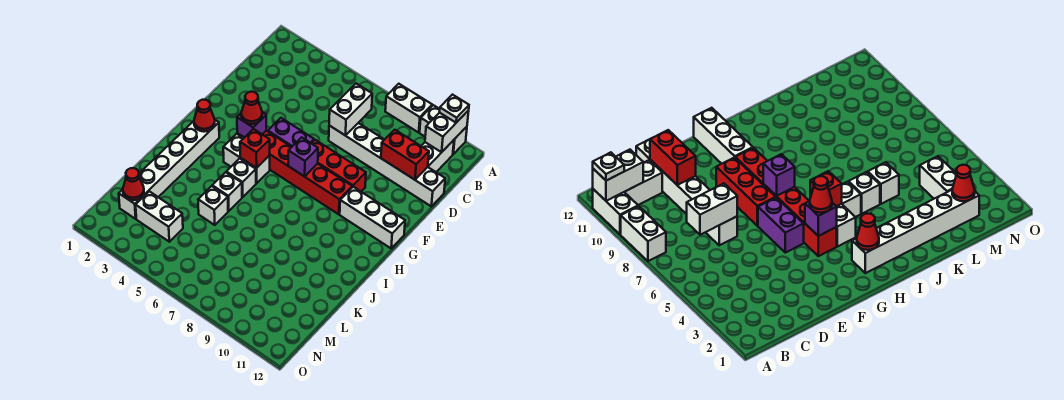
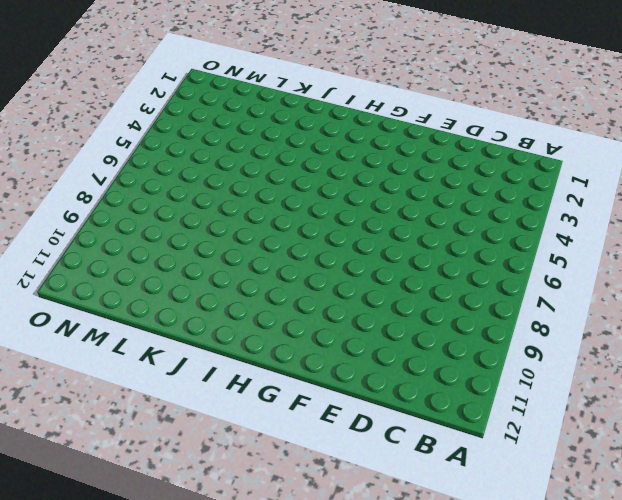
none -> white 1x2 brick [385,84,432,132]
none -> white 1x2 brick [420,105,467,154]
none -> white 1x2 brick [422,140,454,172]

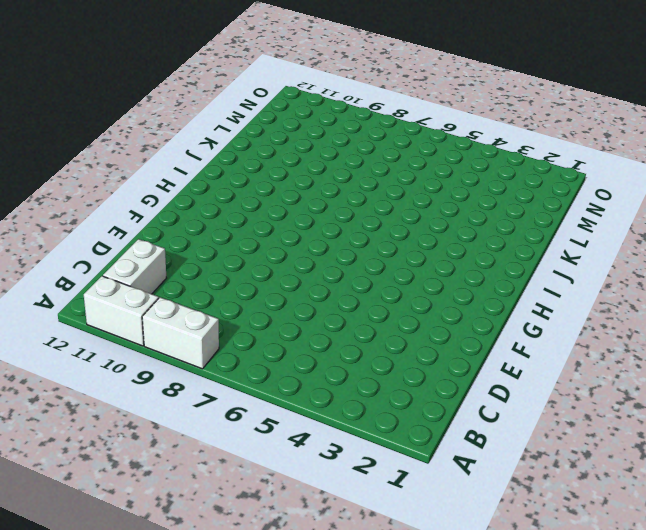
none -> white 1x6 brick [329,123,445,206]
none -> purple 1x2 brick [268,118,314,147]
none -> red 1x3 brick [311,140,366,191]

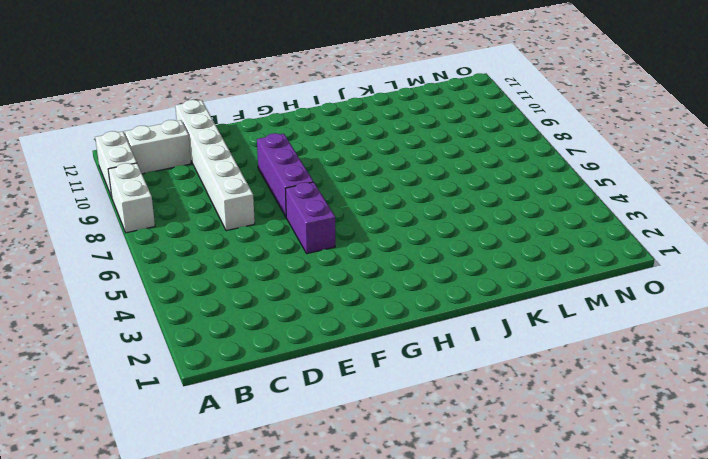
purple 1x3 brick [257,133,313,217] -> red 1x3 brick [311,140,366,191]
none -> red 1x6 brick [237,131,352,214]
none -> white 1x3 brick [340,187,405,248]
none -> white 1x6 brick [119,120,219,219]

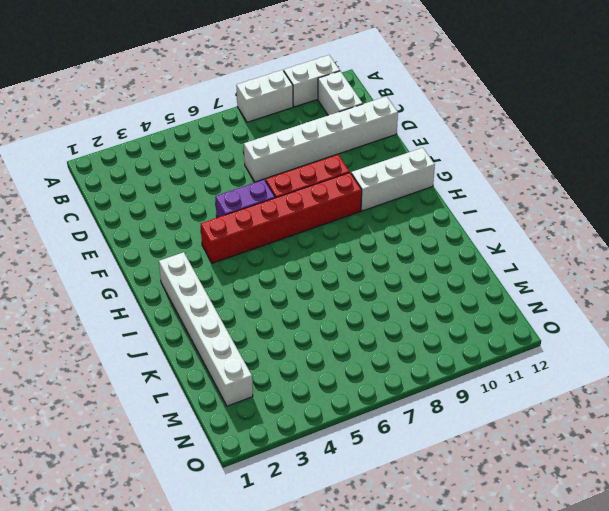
none -> white 1x2 brick [223,134,270,183]
none -> white 1x1 brick [226,158,256,197]
none -> white 1x1 brick [212,172,242,211]

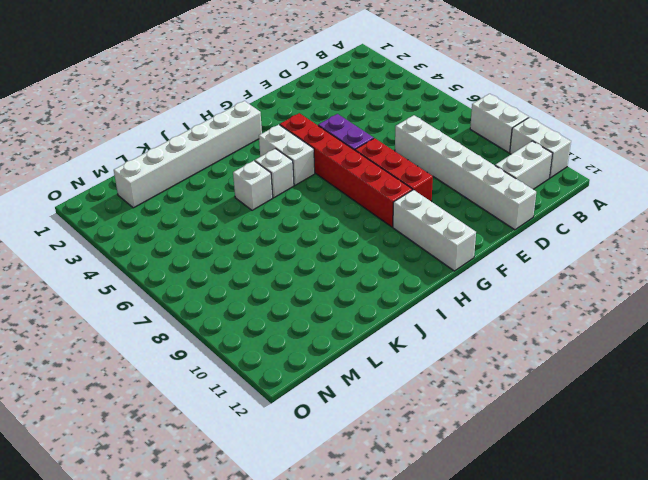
none -> white 1x1 brick [198,186,228,225]
none -> white 1x2 brick [136,191,183,242]
none -> white 1x2 brick [425,110,469,152]

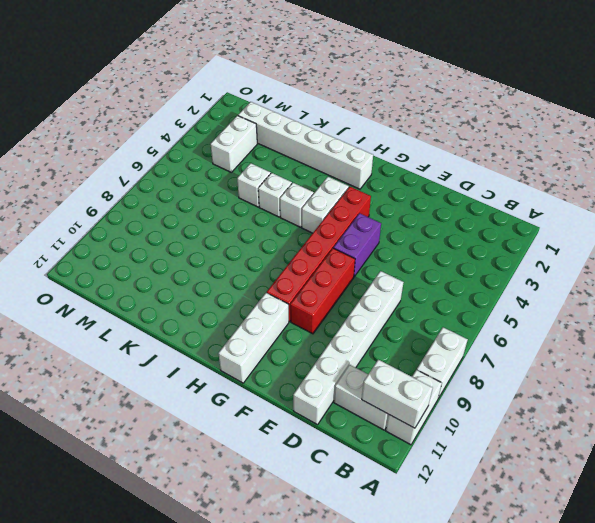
none -> white 1x2 brick [329,84,372,136]
none -> red 1x2 brick [381,130,429,180]
none -> purple 1x1 brick [237,112,266,138]

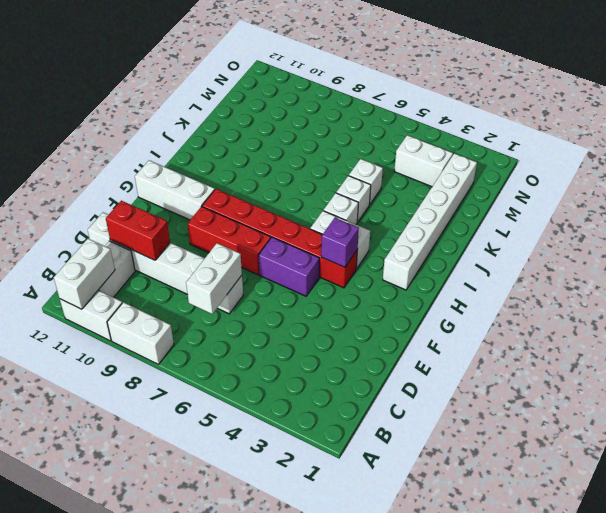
none -> purple 1x1 brick [288,137,318,177]
none -> red 1x1 cone [194,100,215,132]
none -> red 1x1 brick [240,129,270,168]

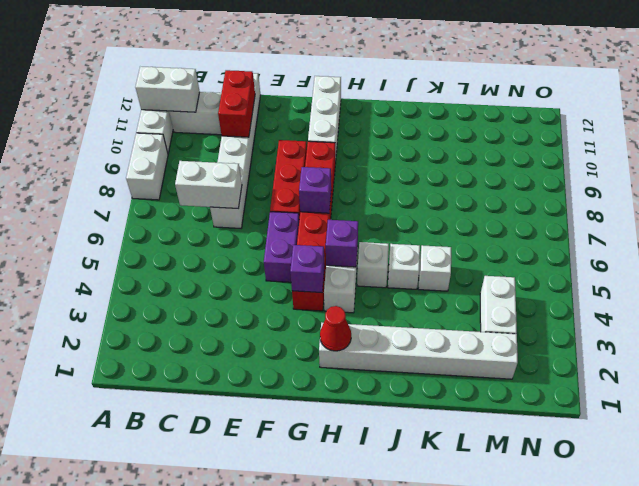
purple 1x1 brick [326,220,358,267] -> red 1x1 brick [240,129,270,168]
none -> red 1x1 cone [123,168,144,200]
none -> white 1x1 plate [439,95,469,123]
none -> red 1x1 cone [241,92,262,124]

